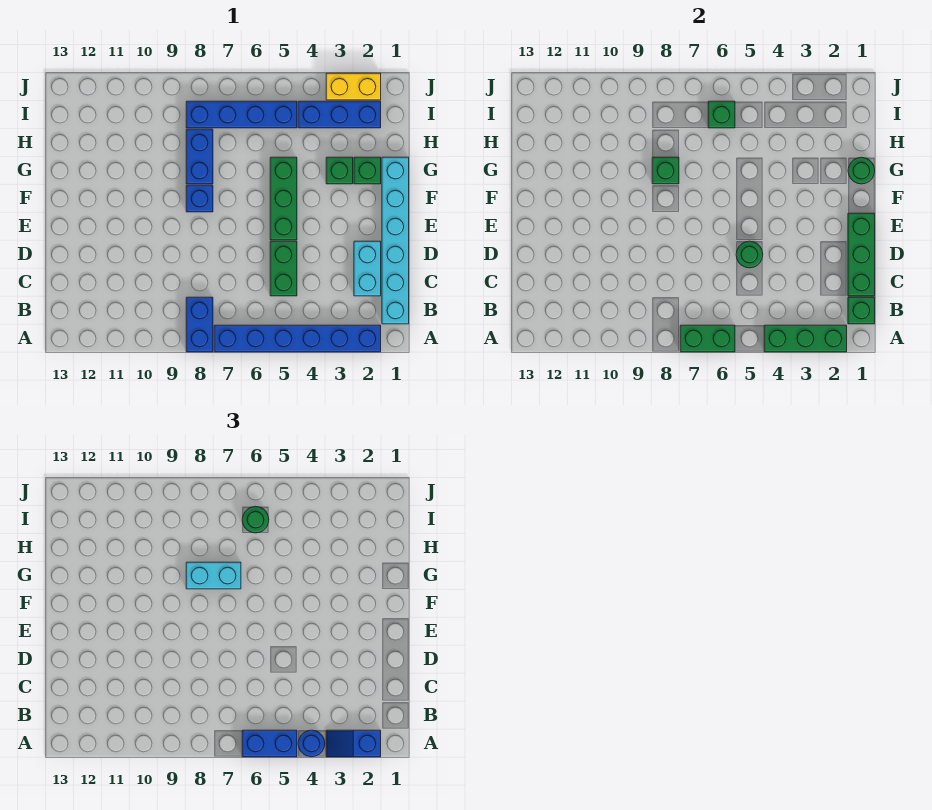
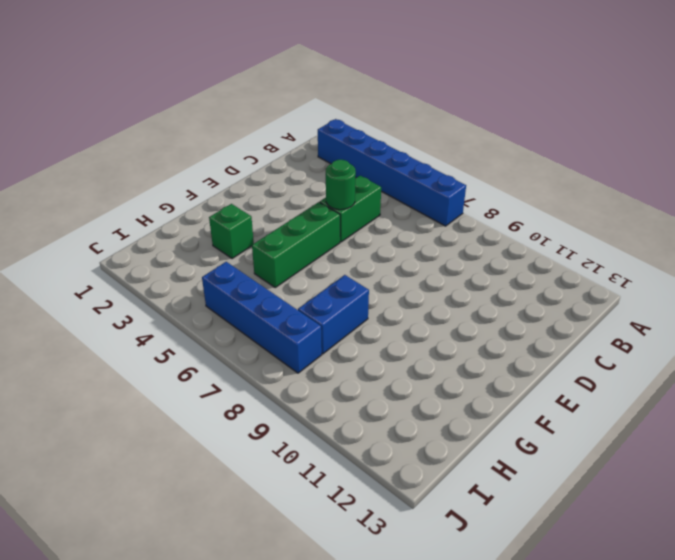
none -> blue 1x2 brick [186,297,213,352]
none -> cyan 1x6 brick [382,157,409,324]
none -> cyan 1x2 brick [354,241,381,296]

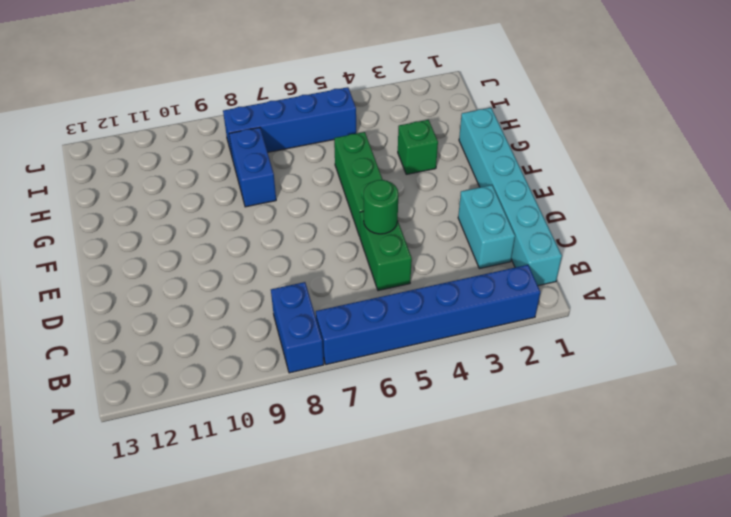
none -> blue 1x1 brick [186,185,213,212]
none -> green 1x1 brick [354,157,381,184]
none -> blue 1x3 brick [298,101,381,128]

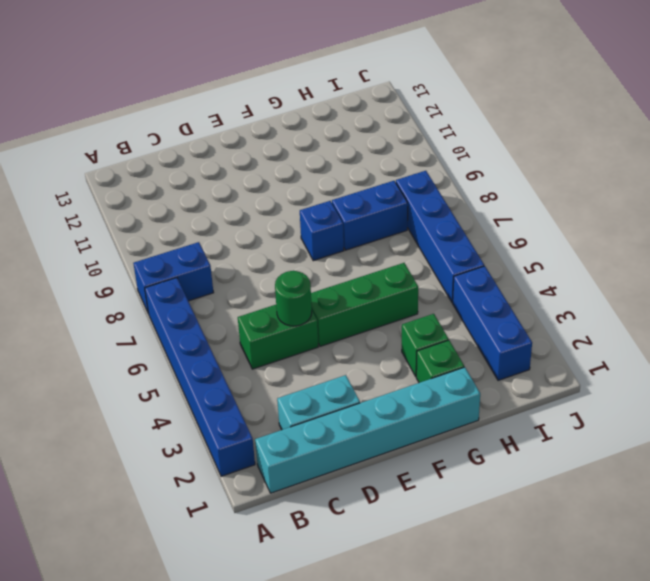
none -> yellow 1x2 brick [326,73,381,100]
none -> green 1x3 brick [764,325,847,352]
none -> green 1x2 brick [680,325,735,352]

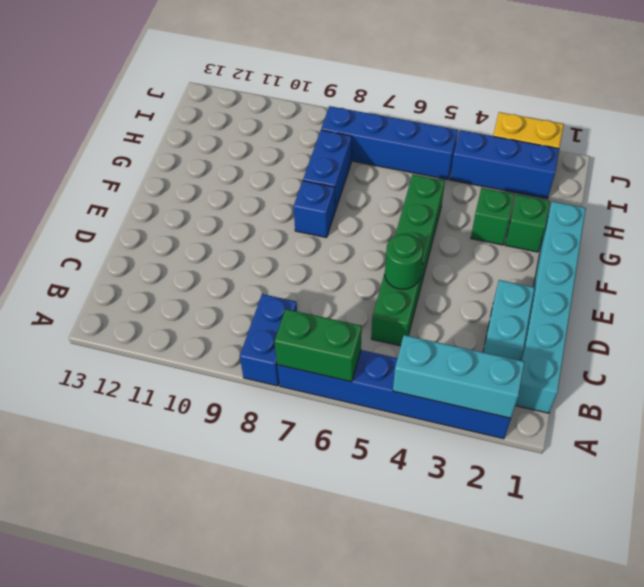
cyan 1x3 brick [393,335,524,418] -> green 1x3 brick [764,325,847,352]
none -> green 1x1 brick [848,297,875,324]
none -> green 1x3 brick [848,213,875,296]
none -> green 1x1 round brick [848,157,875,184]

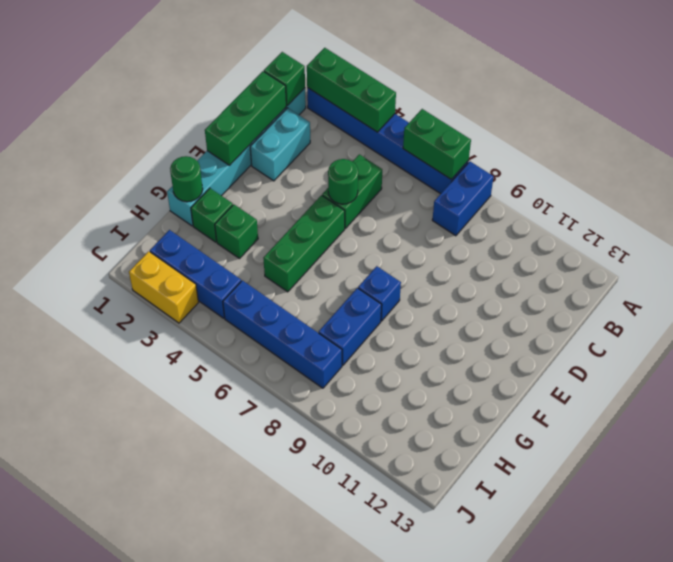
none -> green 1x1 brick [652,157,679,184]
none -> green 1x1 brick [708,101,735,128]
none -> blue 1x2 slope [326,730,381,757]

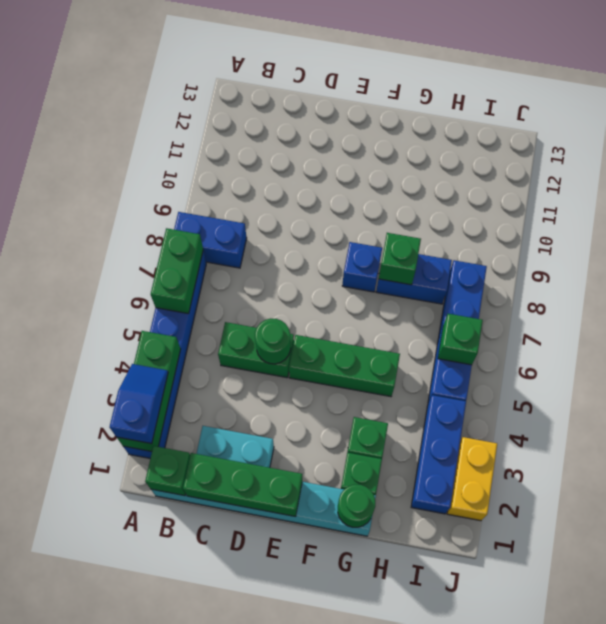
none -> blue 1x1 round brick [298,730,325,757]
none -> blue 1x2 brick [242,730,297,757]
none -> cyan 1x2 brick [186,562,241,589]

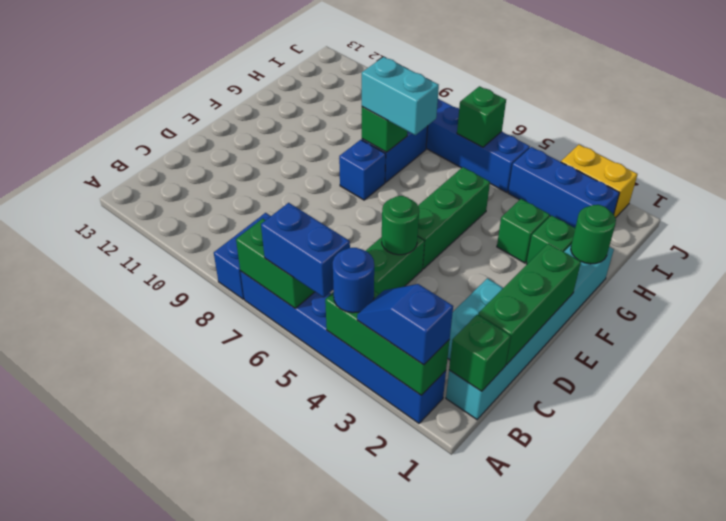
none -> green 1x1 round brick [242,506,269,533]

